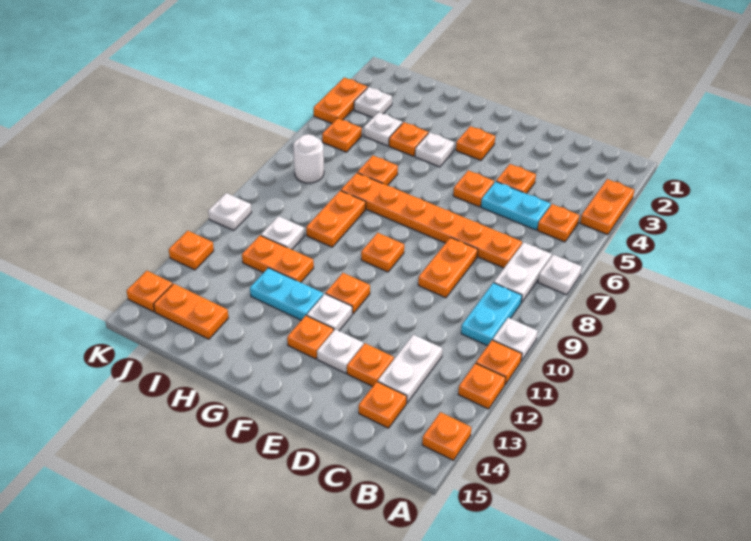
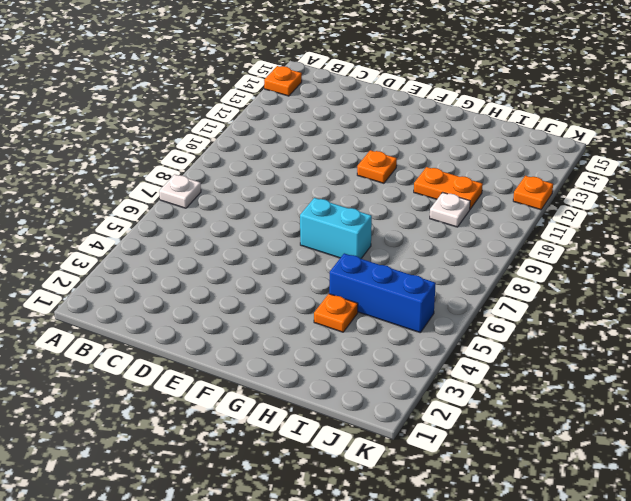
cyan 1x2 brick [300,198,372,259] -> orange 1x6 plate [341,173,522,268]
blue 1x3 brick [329,253,436,333] -> orange 1x1 plate [322,118,362,152]
none -> orange 1x2 plate [580,179,634,235]
none -> white 1x1 plate [493,318,538,361]
none -> orange 1x1 plate [476,340,522,384]
none -> orange 1x1 plate [458,363,506,409]

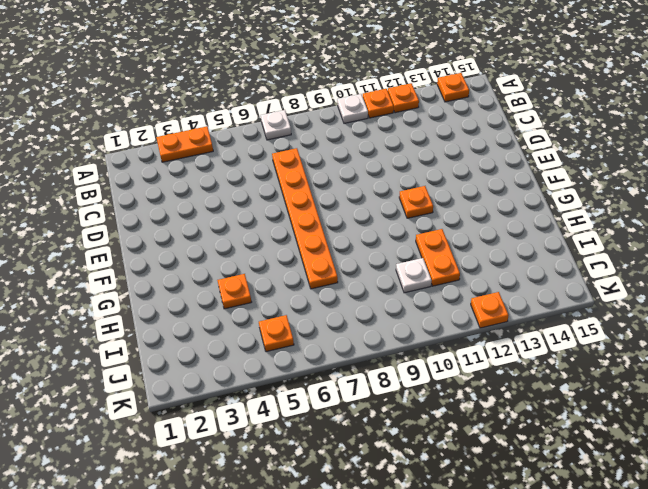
none -> orange 1x1 plate [537,204,579,242]
none -> white 1x2 plate [494,242,552,303]
none -> cyan 1x2 plate [461,283,522,346]
none -> cyan 1x2 plate [481,182,550,230]

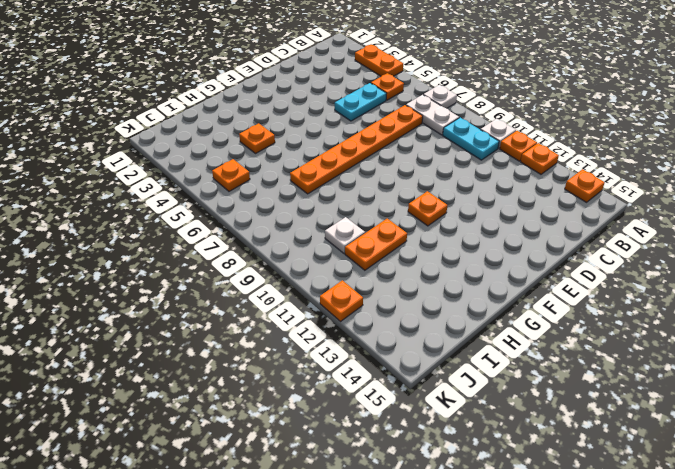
none -> white 1x2 plate [378,335,442,403]
none -> orange 1x1 plate [359,382,407,428]
none -> orange 1x1 plate [496,164,536,194]
none -> orange 1x2 plate [418,238,478,298]

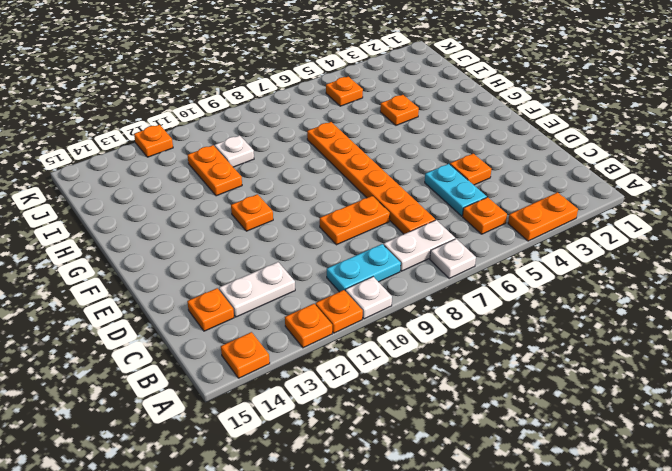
none -> orange 1x1 plate [347,343,394,387]
none -> orange 1x1 plate [453,170,494,207]
none -> white 1x1 plate [317,329,363,373]
none -> orange 1x1 plate [456,126,495,160]

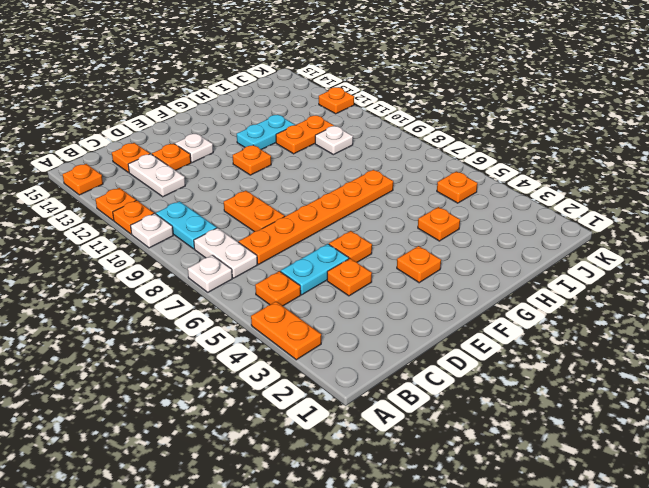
none -> orange 1x1 plate [361,233,404,272]
none -> white 1x1 plate [307,294,352,331]
none -> orange 1x1 plate [287,316,334,359]
none -> white 1x1 plate [415,132,455,167]

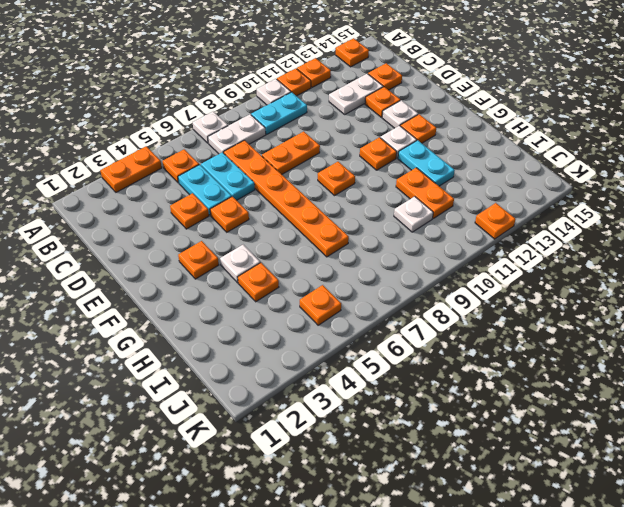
cyan 1x2 plate [201,152,255,200] -> none
none -> orange 1x1 plate [357,156,398,185]
none -> orange 1x2 plate [306,191,366,247]
none -> white 1x1 plate [364,112,402,146]
none -> orange 1x2 plate [154,284,228,339]

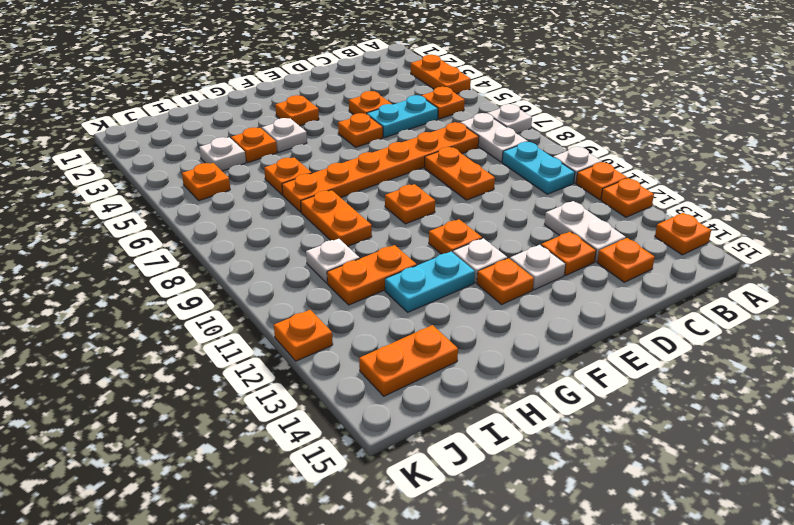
none -> white 1x1 plate [354,87,392,118]
none -> white 1x1 round brick [293,134,324,183]
none -> orange 1x2 plate [314,78,367,123]
none -> white 1x1 plate [208,193,251,231]

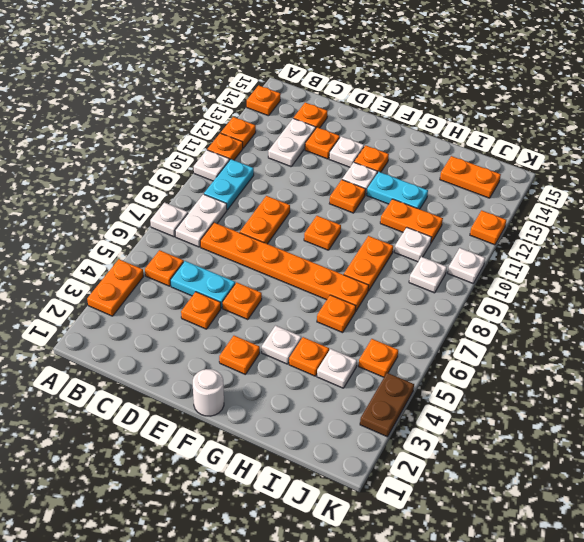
white 1x1 round brick [193,369,224,416] -> white 1x1 round brick moved to [293,134,324,183]
white 1x1 plate [409,257,447,293] -> white 1x1 plate moved to [354,87,392,118]
brown 1x2 plate [360,373,414,437] -> orange 1x2 plate [314,78,367,123]
none -> orange 1x1 plate [127,271,173,312]

